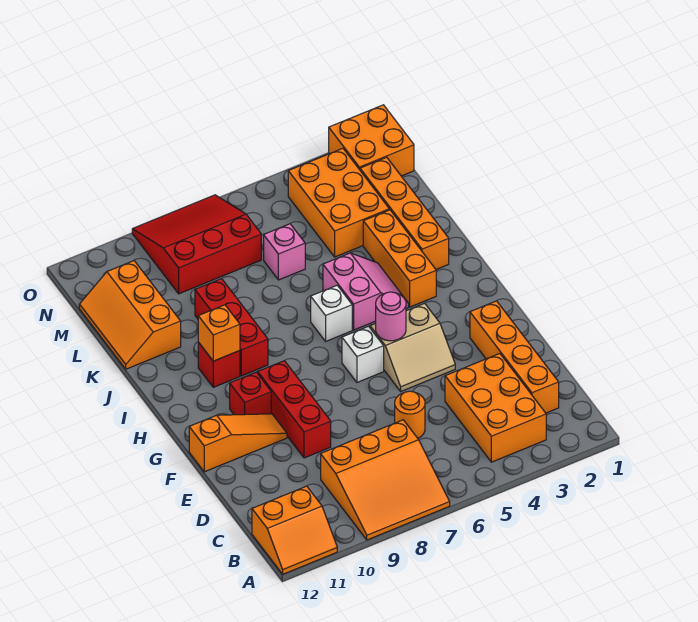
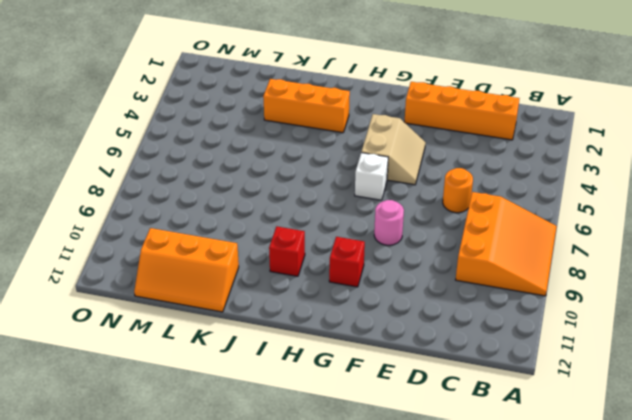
pink 1x1 round brick [374,200,404,245] -> pink 1x1 round brick moved to [376,292,406,341]
none -> orange 2x2 slope [252,486,337,574]
none -> orange 2x3 brick [445,354,546,462]
none -> red 1x3 brick [258,361,331,458]

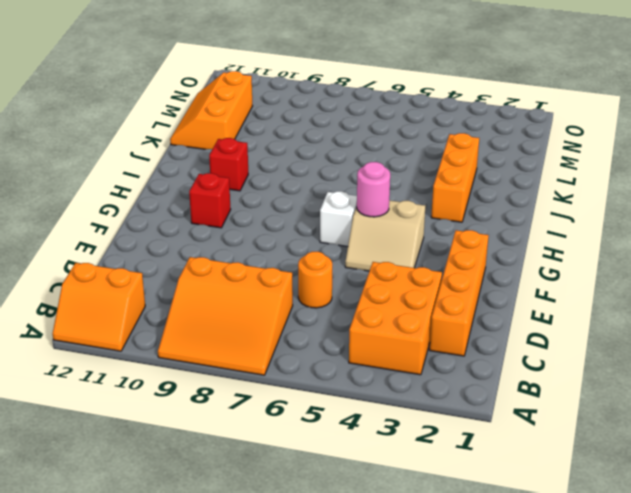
none -> red 1x3 brick [258,361,331,458]
none -> orange 1x3 slope [189,414,287,472]
none -> pink 2x2 slope [323,253,408,330]

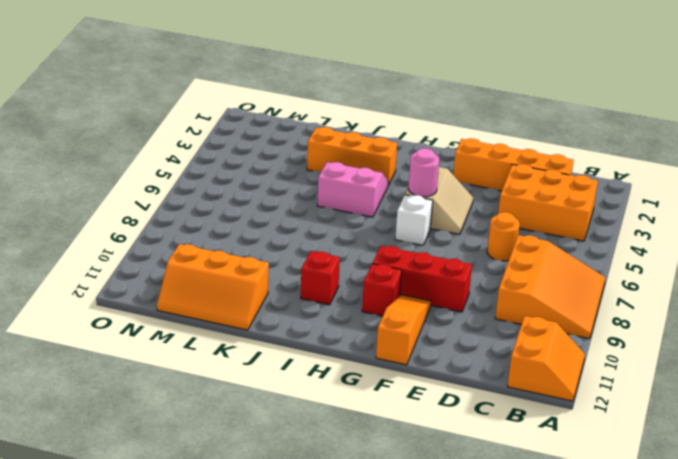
none -> white 1x1 brick [311,286,352,341]
none -> red 1x3 brick [195,279,268,376]
none -> orange 1x4 brick [360,157,449,269]

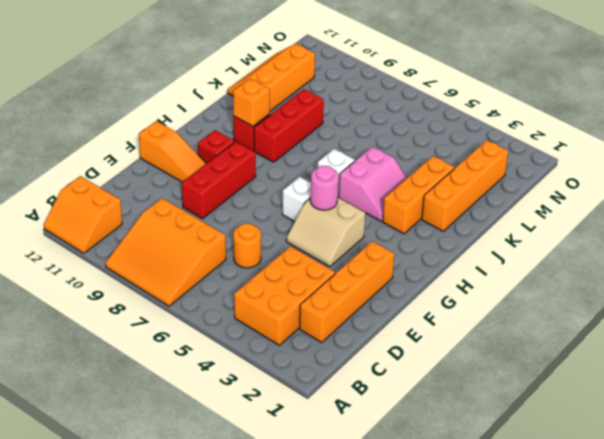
none -> orange 2x3 brick [288,148,389,257]
none -> pink 1x1 brick [264,224,305,280]
none -> red 3x3 slope [132,195,261,294]

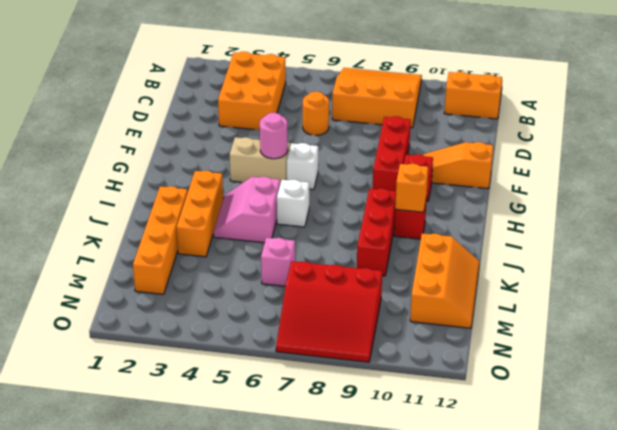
none -> orange 1x4 brick [470,301,559,413]
none -> orange 2x3 brick [288,148,389,257]
none -> orange 2x2 brick [329,105,414,176]

